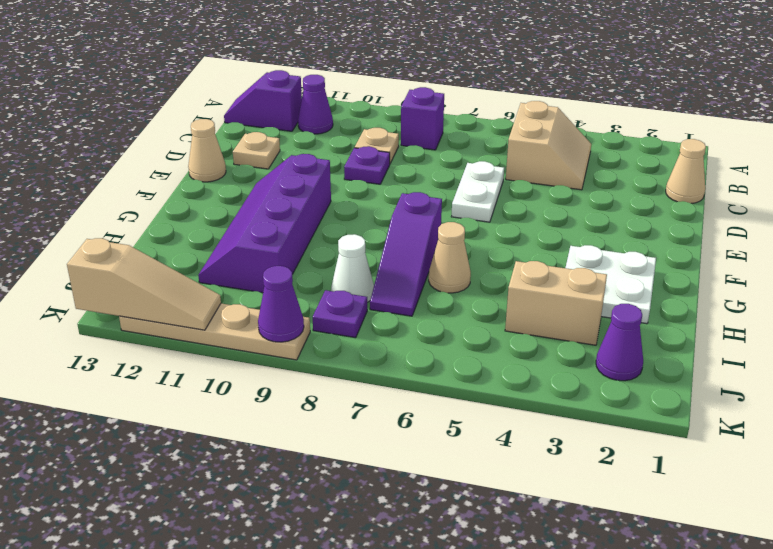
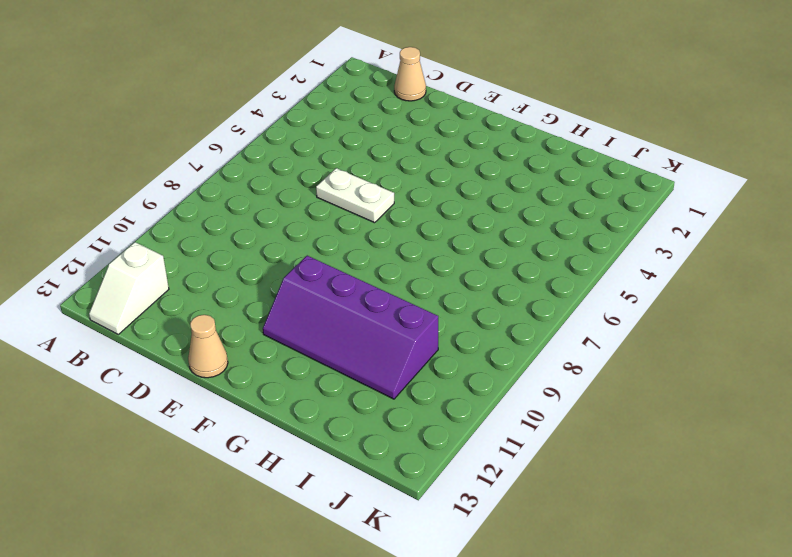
white 1x2 slope [89,242,169,334] -> purple 1x2 slope [224,70,302,131]
none -> tan 2x2 slope [506,101,591,190]
none -> purple 1x1 brick [401,87,444,150]
none -> purple 1x1 cone [298,75,333,134]

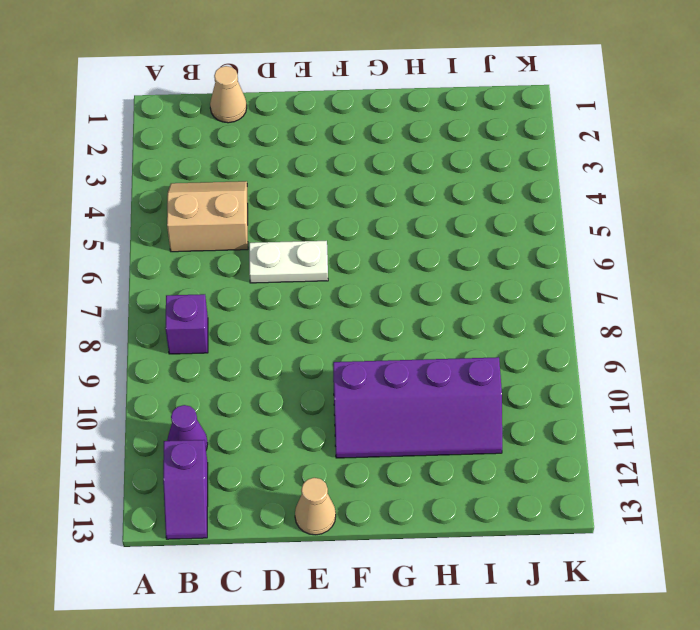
none -> tan 1x1 plate [355,128,399,163]
none -> purple 1x1 plate [344,146,390,184]
none -> tan 1x1 plate [233,132,280,169]

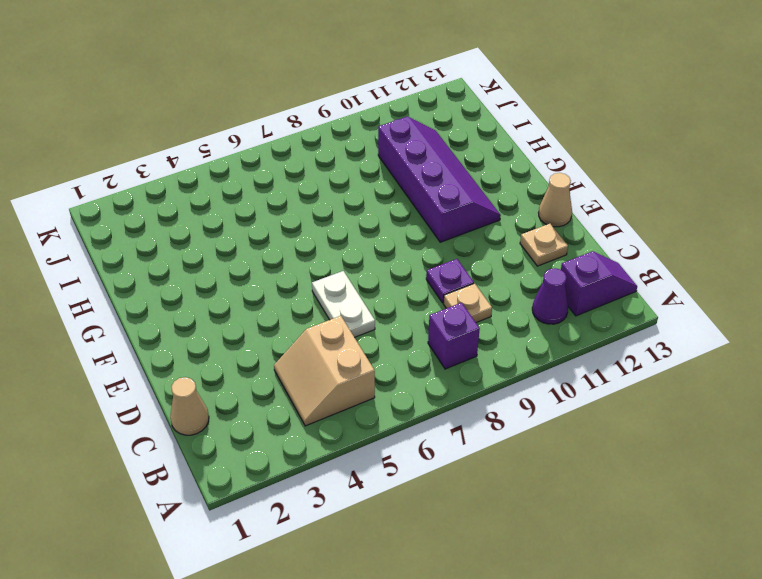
none -> white 2x2 plate [566,245,656,324]
none -> purple 1x3 slope [370,192,442,316]
none -> tan 1x1 cone [429,222,471,293]

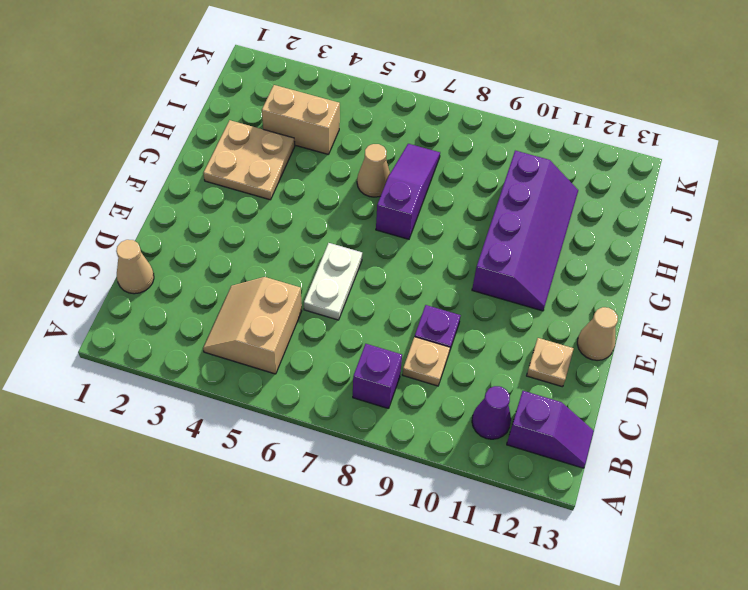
tan 2x2 plate [203,120,295,200] -> white 2x2 plate [566,245,656,324]
none -> white 1x1 cone [331,234,374,302]
none -> purple 1x1 cone [596,304,643,381]
none -> purple 1x1 plate [313,290,367,338]

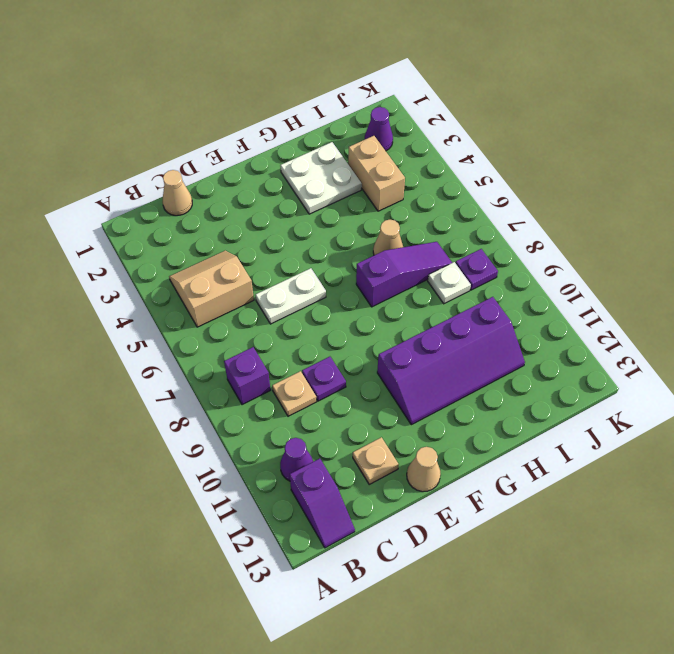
white 1x1 plate [428,262,471,304] -> white 1x1 cone [331,234,374,302]
none -> tan 1x4 plate [119,303,310,360]
none -> purple 1x1 cone [258,266,304,342]
none -> tan 1x3 slope [67,238,221,330]

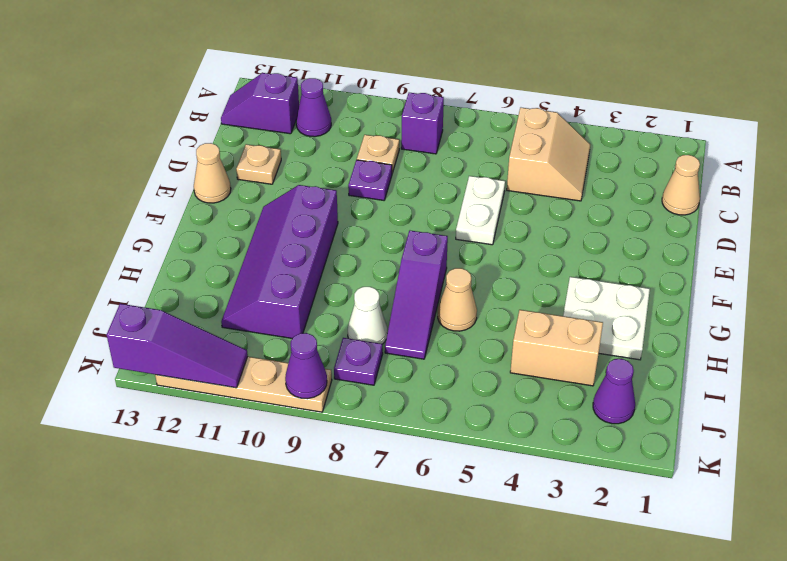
purple 1x3 slope [107,304,248,388] -> tan 1x3 slope [67,238,221,330]

